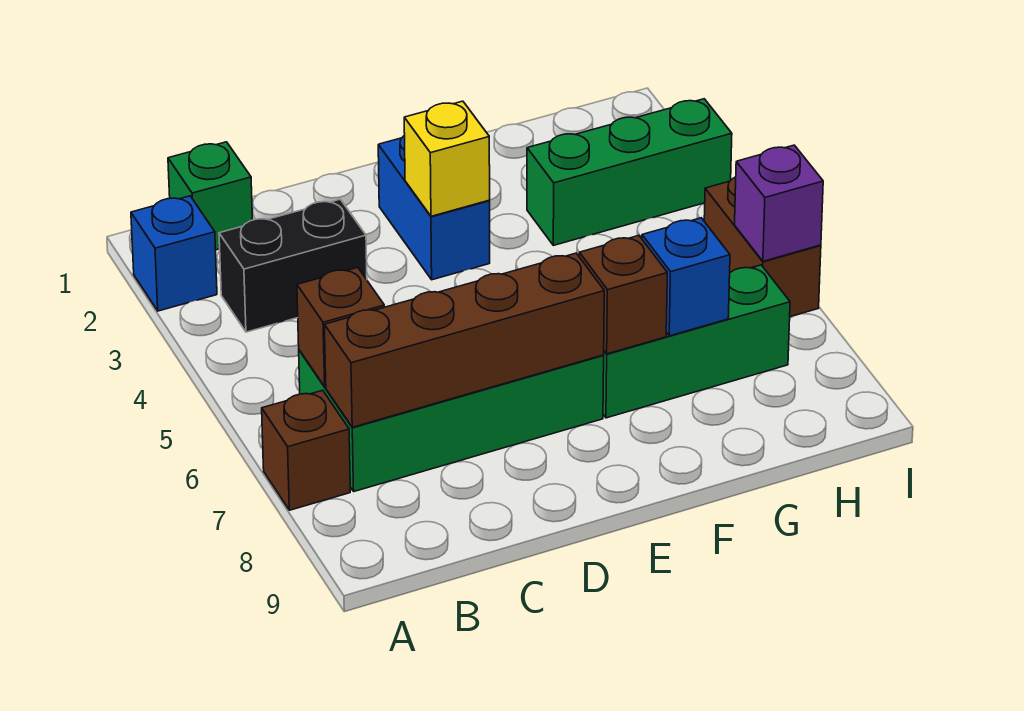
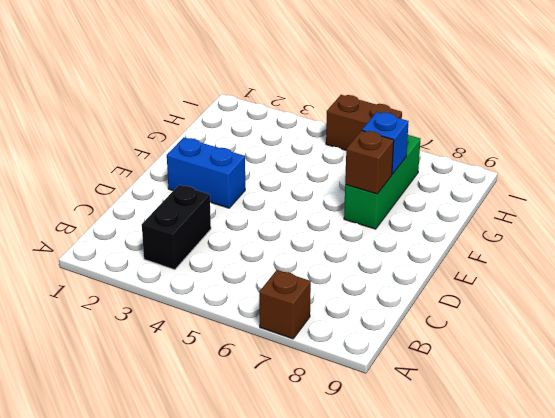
none -> blue 1x1 brick [131,196,217,311]
none -> green 1x1 brick [168,142,253,250]
none -> green 2x4 brick [299,350,604,491]

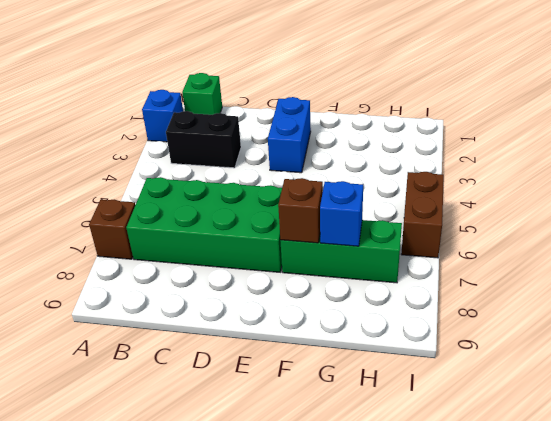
none -> green 1x3 brick [527,99,732,245]
none -> brown 1x1 brick [297,267,384,387]
none -> brown 1x4 brick [324,253,604,427]

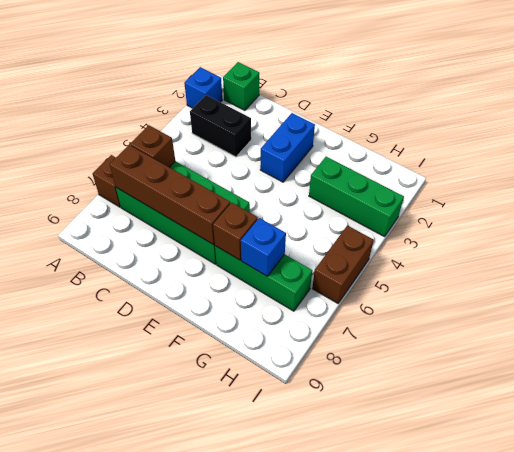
none -> yellow 1x1 brick [404,101,490,216]
none -> purple 1x1 brick [735,145,823,261]

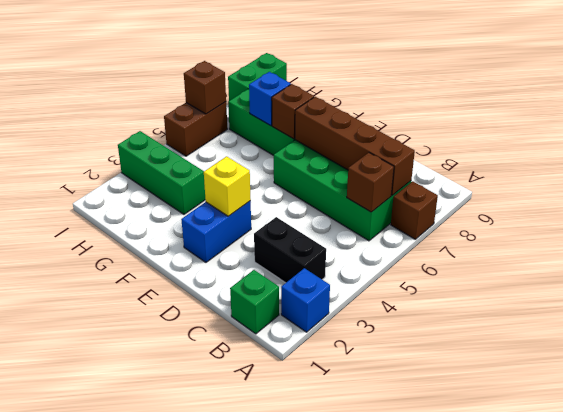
brown 1x1 brick [184,61,226,114] -> purple 1x1 brick [735,145,823,261]
green 1x2 brick [228,53,287,101] -> none

